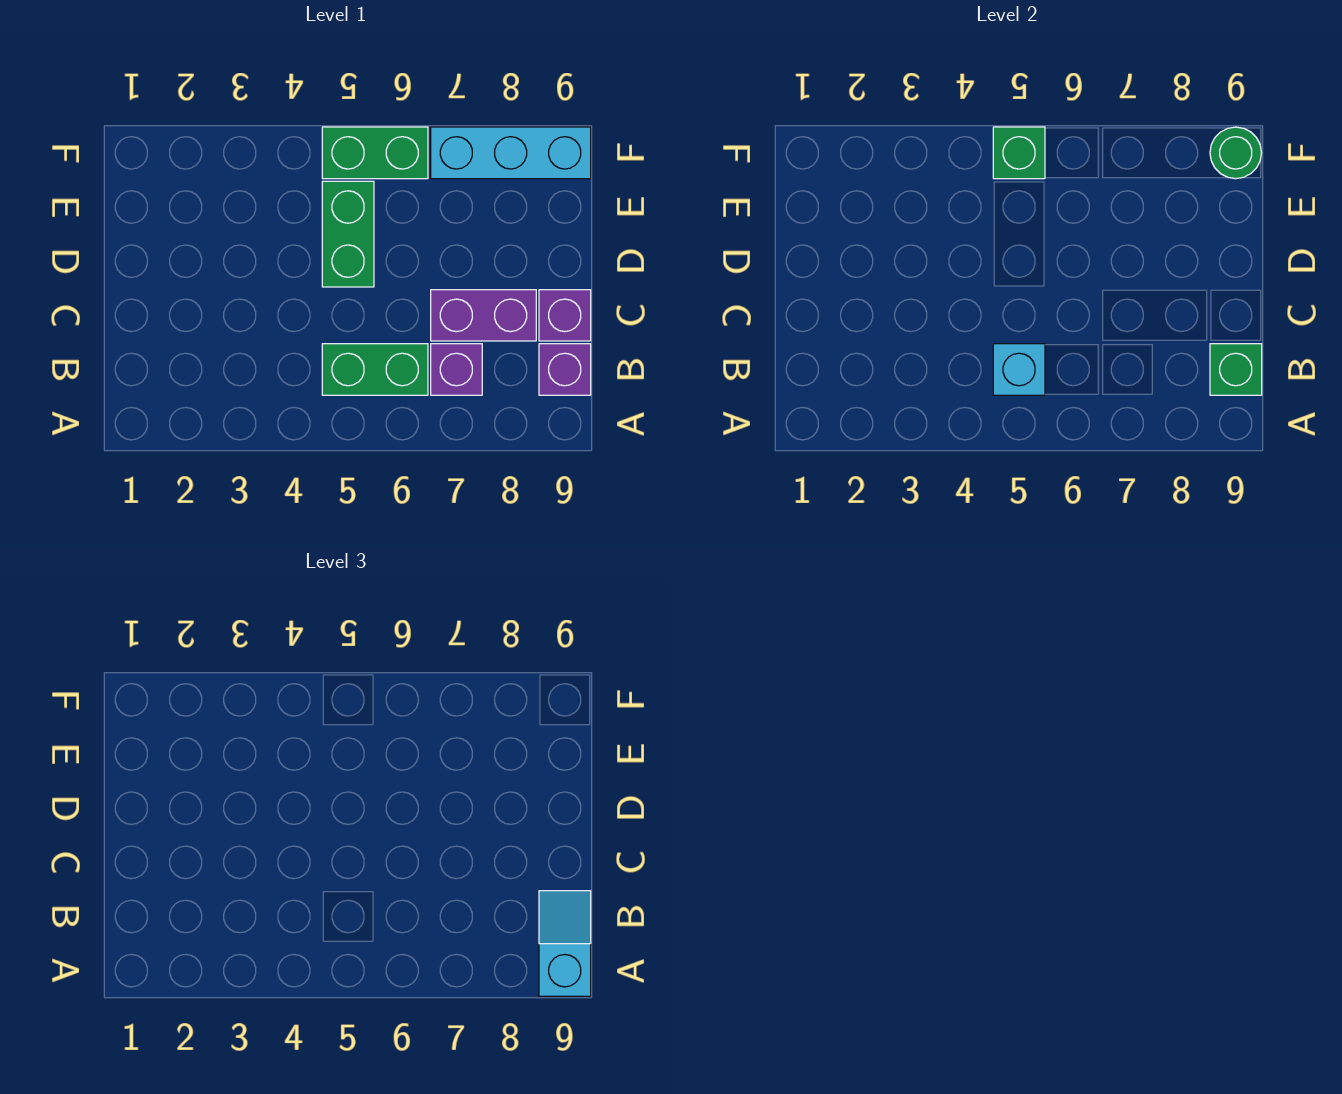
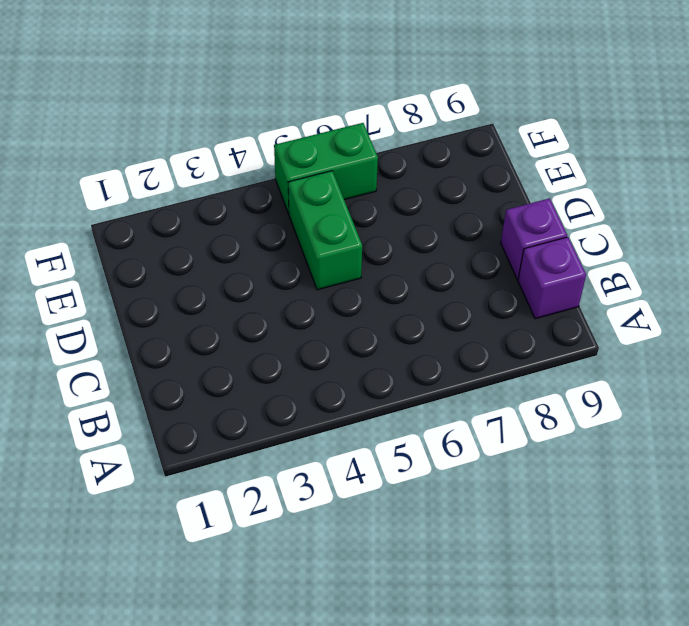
none -> green 1x2 brick [322,344,428,395]
none -> purple 1x1 brick [431,344,482,395]
none -> purple 1x2 brick [431,290,536,341]

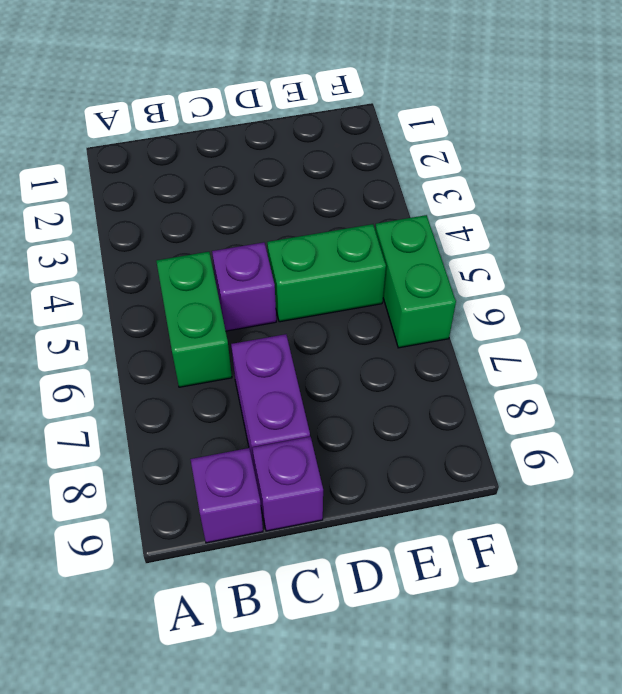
purple 1x1 brick [212,242,276,331] -> purple 1x1 brick moved to [431,344,482,395]
none -> cyan 1x3 brick [431,127,591,179]
none -> cyan 1x1 brick [993,344,1045,395]
none -> green 1x1 brick [1210,344,1262,395]

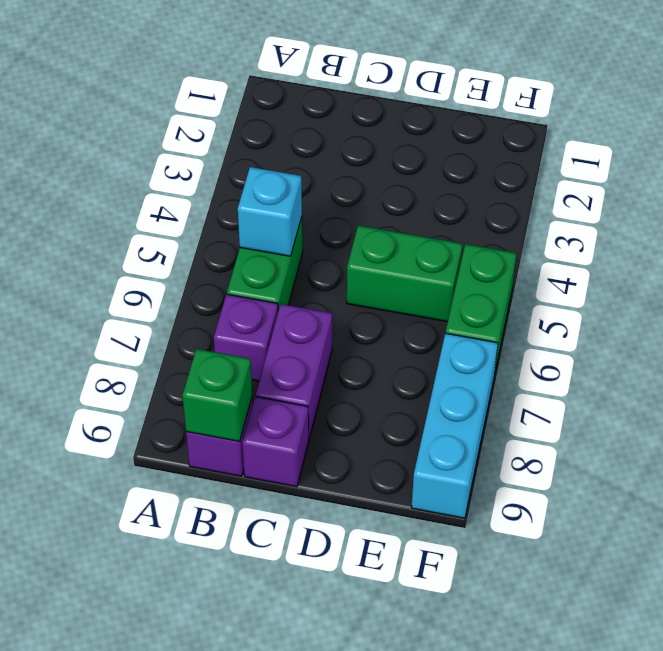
none -> green 1x1 brick [993,127,1045,179]
none -> green 1x1 round brick [1210,127,1261,179]
none -> cyan 1x2 slope [539,891,591,996]

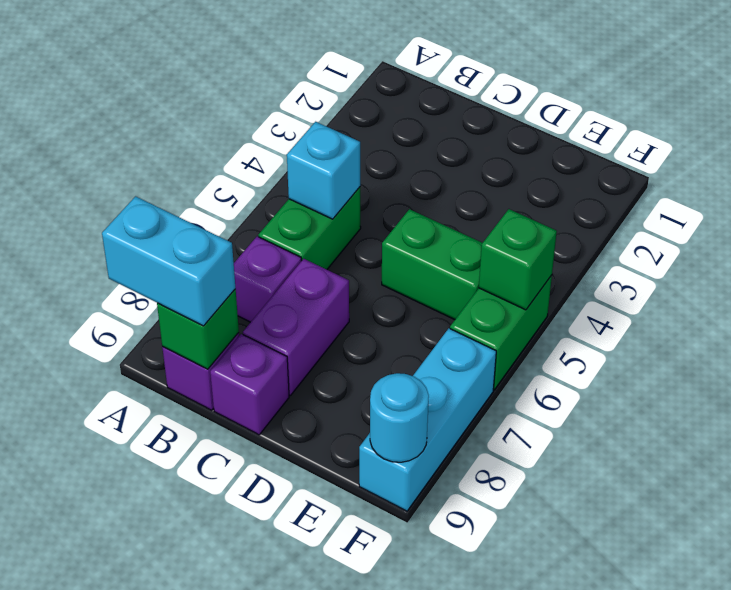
cyan 1x2 brick [102,196,235,326] -> cyan 1x2 slope [539,891,591,996]
cyan 1x1 round brick [370,373,429,462] -> green 1x1 round brick [1210,127,1261,179]

